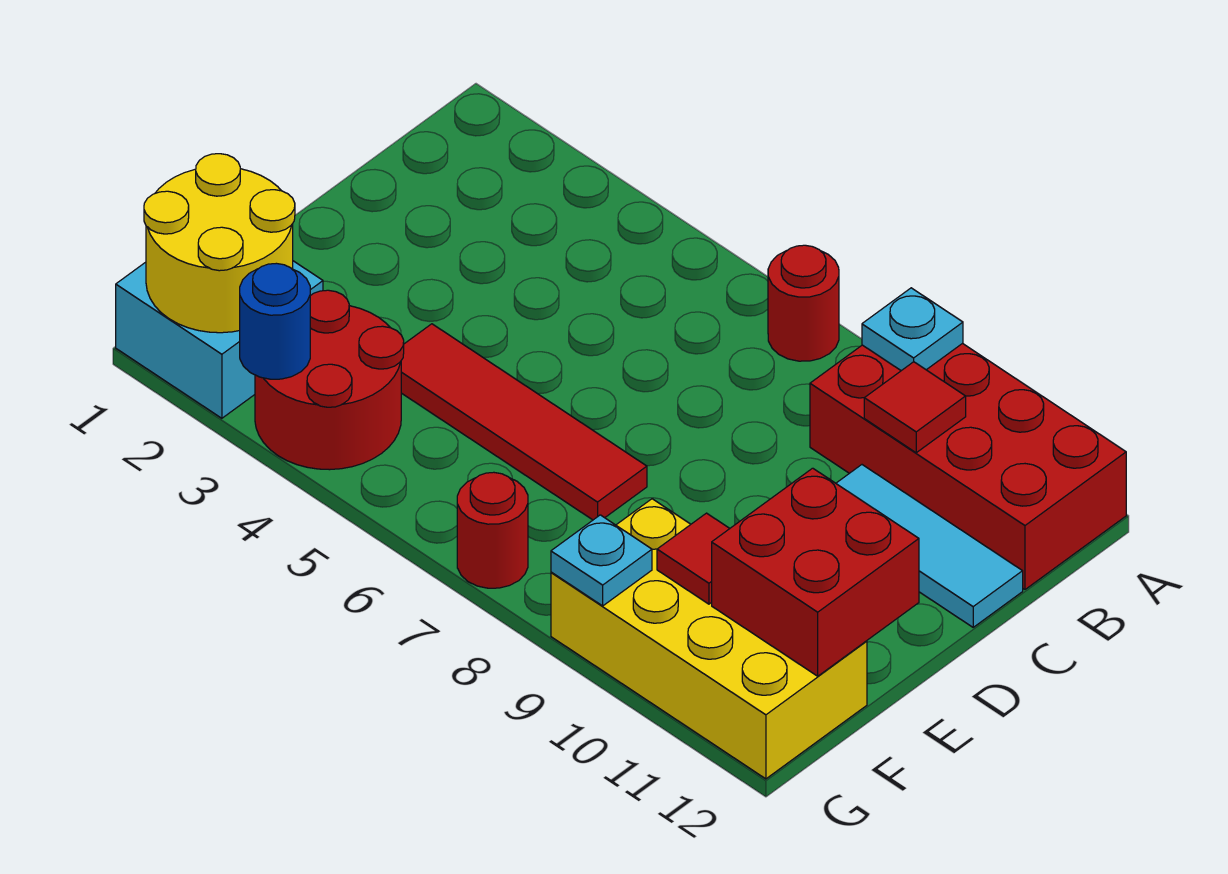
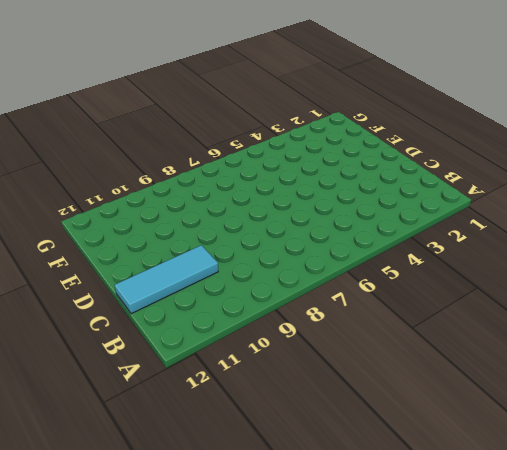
none -> red 1x1 round brick [768,245,839,361]
none -> red 2x4 brick [810,343,1126,589]
none -> red 1x4 tile [401,324,647,520]

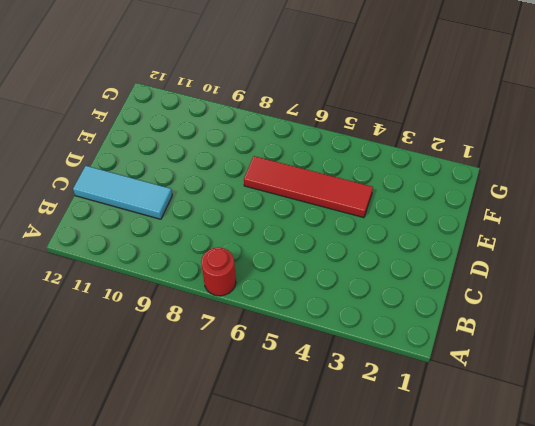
none -> red 2x4 brick [810,343,1126,589]
none -> cyan 2x2 brick [116,261,323,418]
none -> red 2x2 round brick [255,290,404,470]

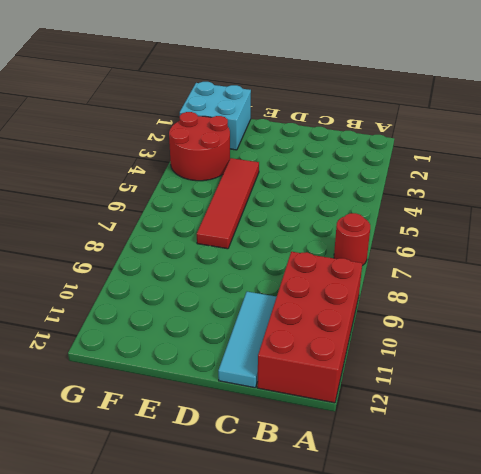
none -> yellow 2x4 brick [551,499,867,779]
none -> red 1x1 round brick [457,472,528,588]
none -> cyan 1x1 plate [862,288,963,371]

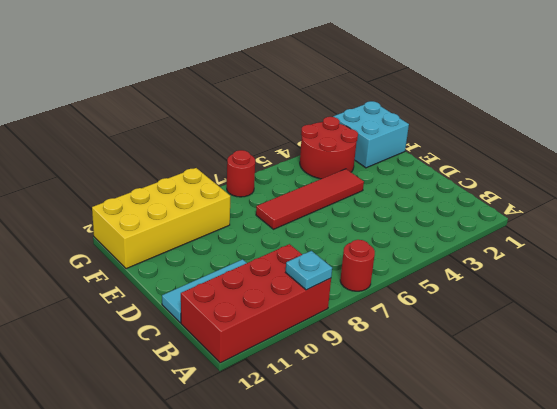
none -> red 1x1 tile [864,362,966,453]
none -> red 2x2 brick [712,468,919,676]
none -> yellow 2x2 round brick [144,154,295,333]

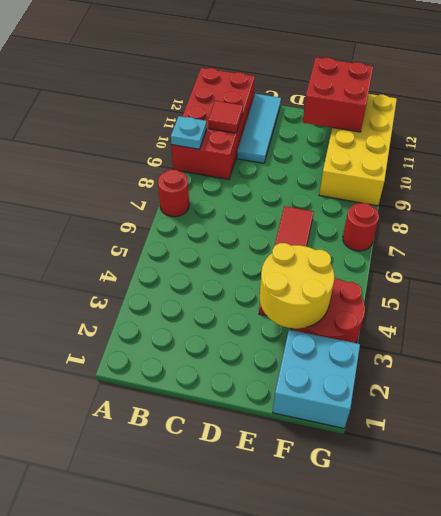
yellow 2x2 round brick [260,243,334,329] -> yellow 2x2 round brick moved to [144,154,295,333]
none -> red 1x1 tile [657,513,730,604]
none -> blue 1x1 round brick [240,263,310,379]
none -> cyan 1x1 plate [551,515,652,606]

